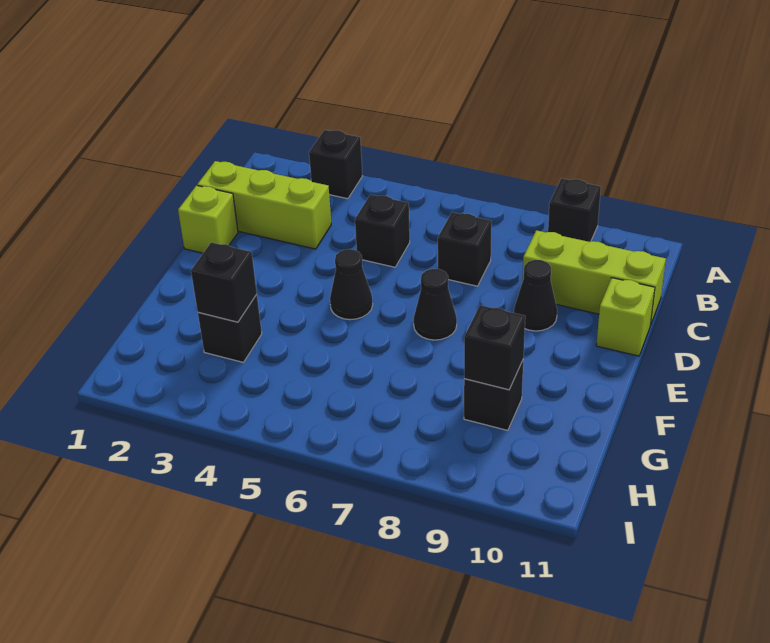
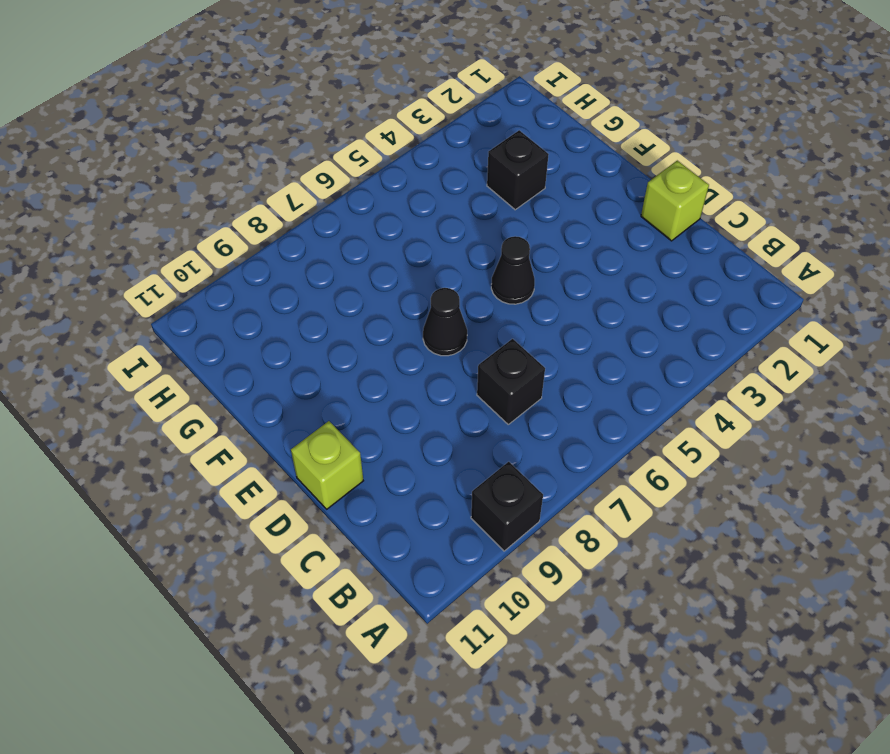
none -> black 1x1 brick [309,130,363,199]
none -> lime 1x3 brick [197,161,331,249]
none -> black 1x1 brick [355,195,410,267]

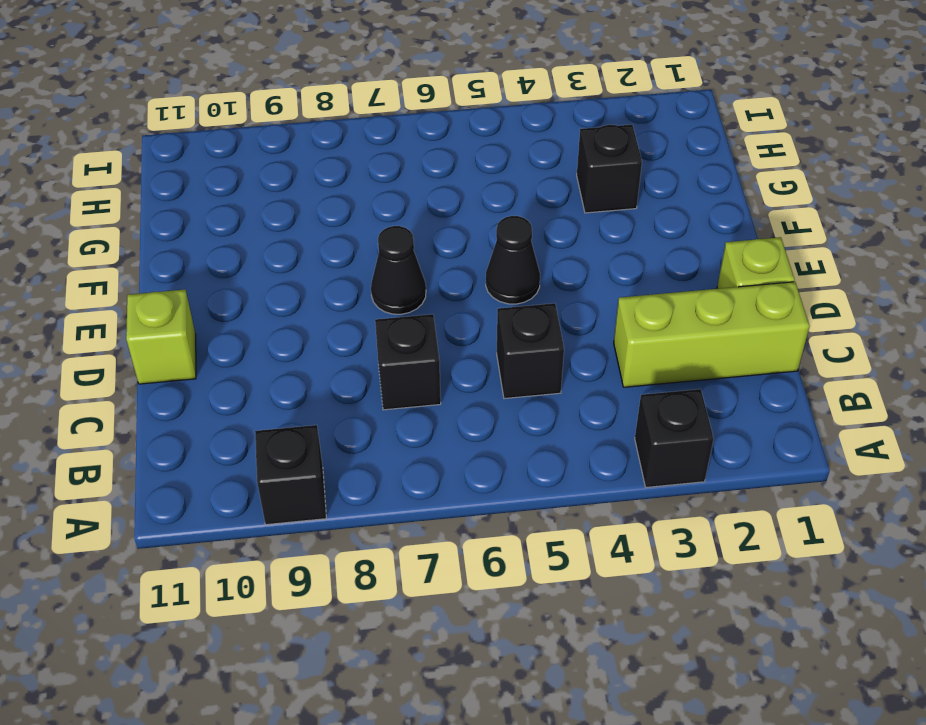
none -> lime 1x3 brick [522,230,666,326]
none -> black 1x1 cone [514,260,557,331]
none -> black 1x1 brick [464,361,523,430]

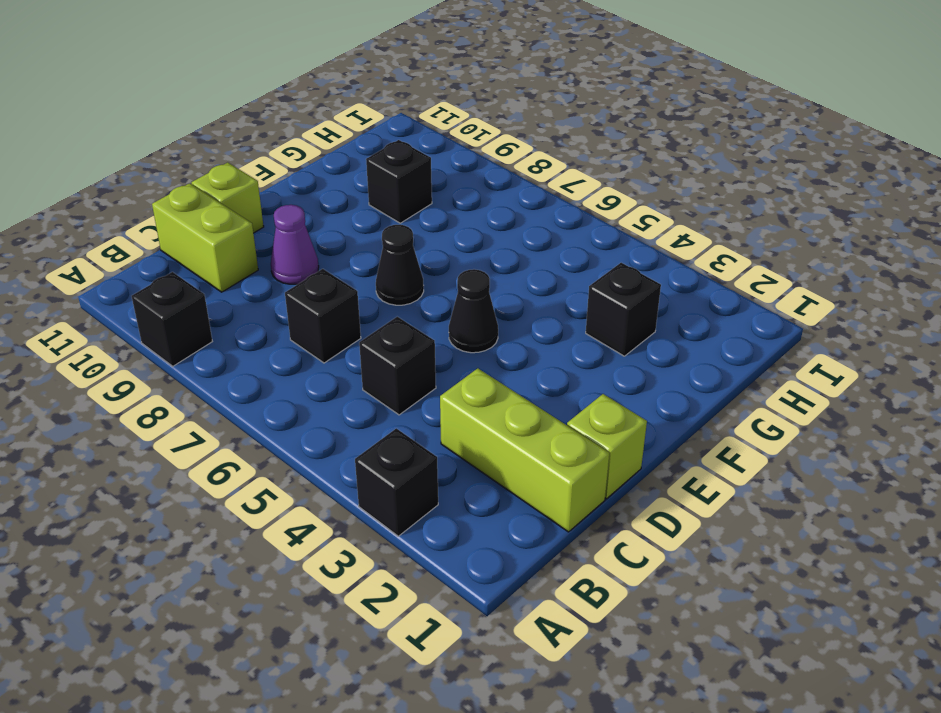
lime 1x2 brick [152,183,258,292] -> lime 1x3 brick [522,230,666,326]
purple 1x1 cone [271,205,319,284] -> black 1x1 cone [514,260,557,331]
none -> black 1x1 brick [191,242,257,322]
none -> black 1x1 brick [464,305,525,390]

